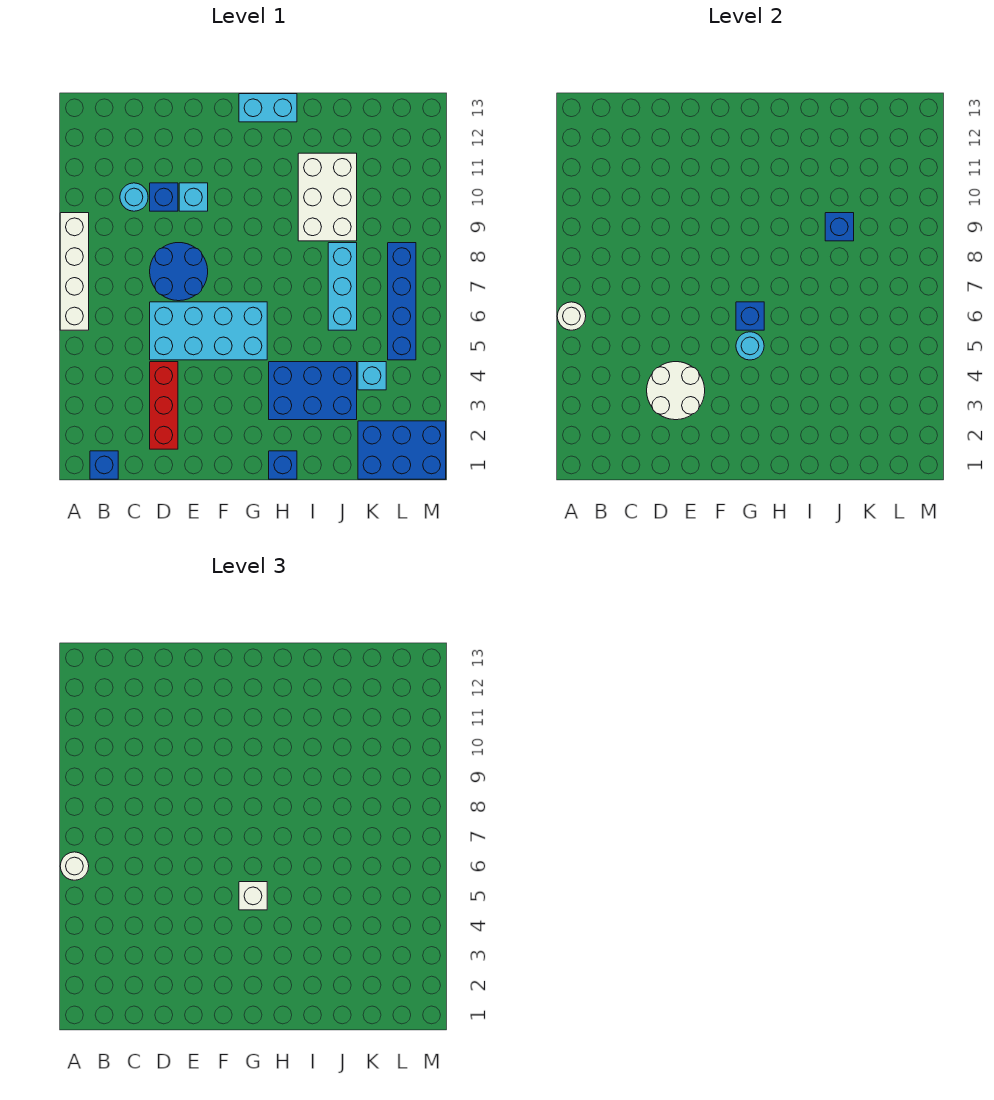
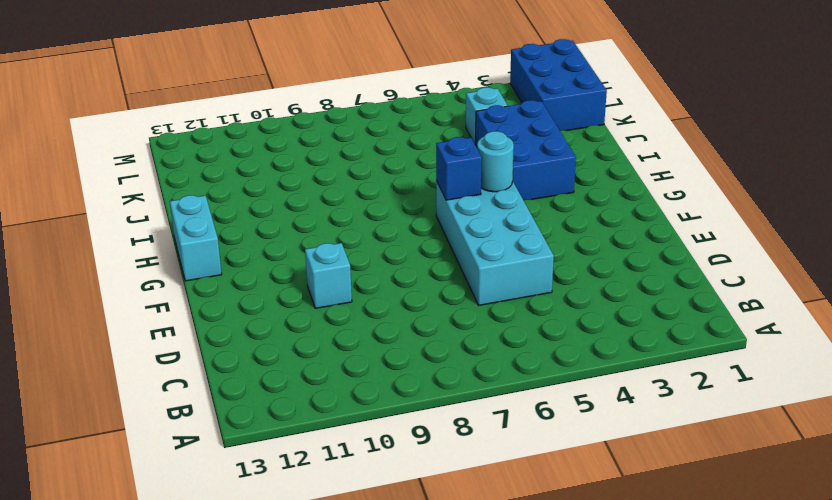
none -> white 1x4 brick [60,213,89,330]
none -> blue 1x1 brick [90,451,118,479]
none -> cyan 1x1 round brick [120,183,148,211]

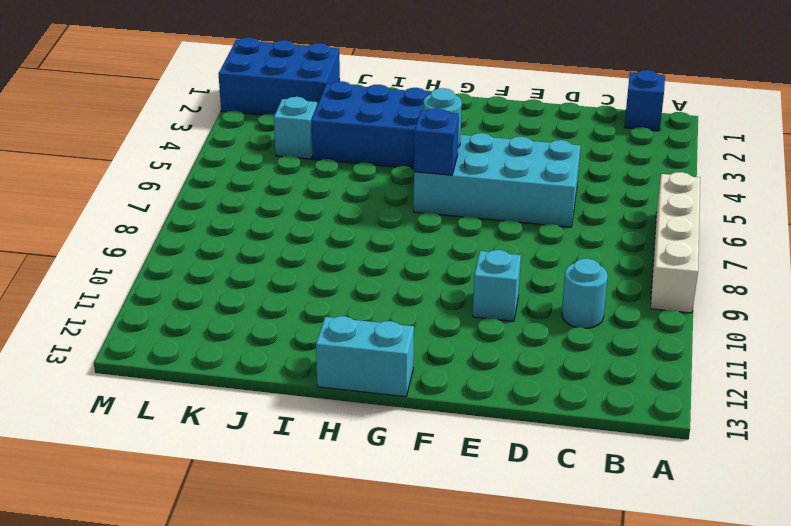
none -> red 1x3 brick [150,362,178,449]
none -> blue 2x2 round brick [150,243,208,301]
none -> blue 1x1 brick [150,183,178,211]

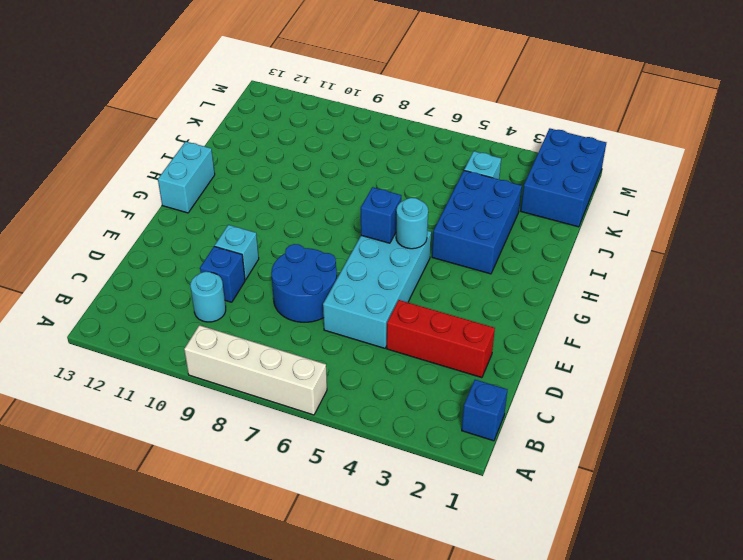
none -> blue 1x1 brick [269,451,297,479]
none -> white 2x3 brick [298,153,357,241]
none -> cyan 1x3 brick [328,243,357,330]

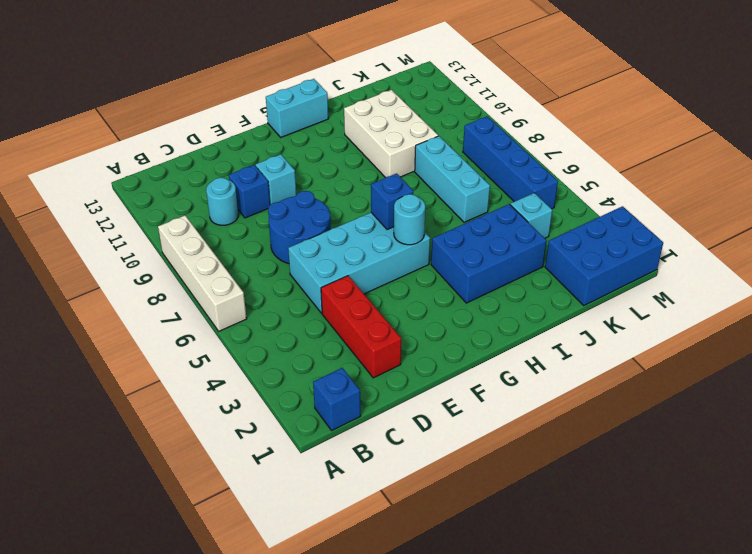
none -> blue 1x1 brick [269,451,297,479]
none -> white 1x1 round brick [557,302,586,330]
none -> white 2x2 round brick [647,362,705,420]

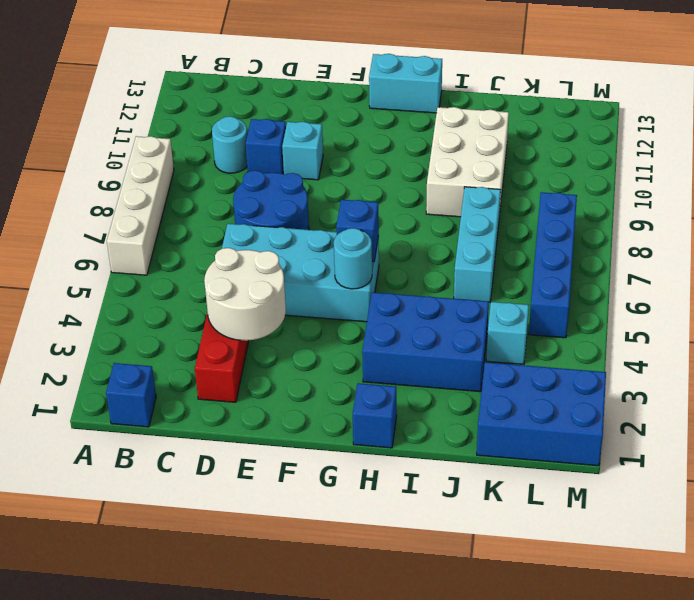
none -> white 1x1 round brick [557,302,586,330]
none -> blue 1x1 brick [825,213,854,241]
none -> white 1x1 round brick [60,852,89,880]

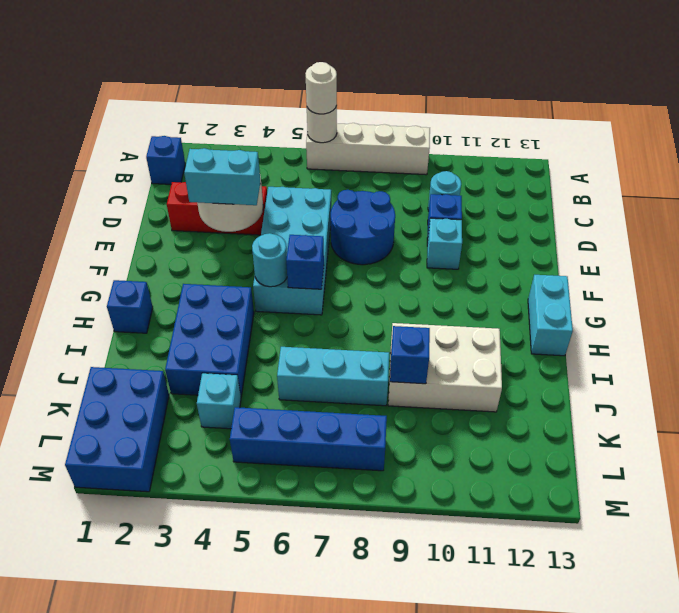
cyan 1x2 brick [184,148,260,205] -> none
none -> white 1x1 brick [239,882,267,910]

